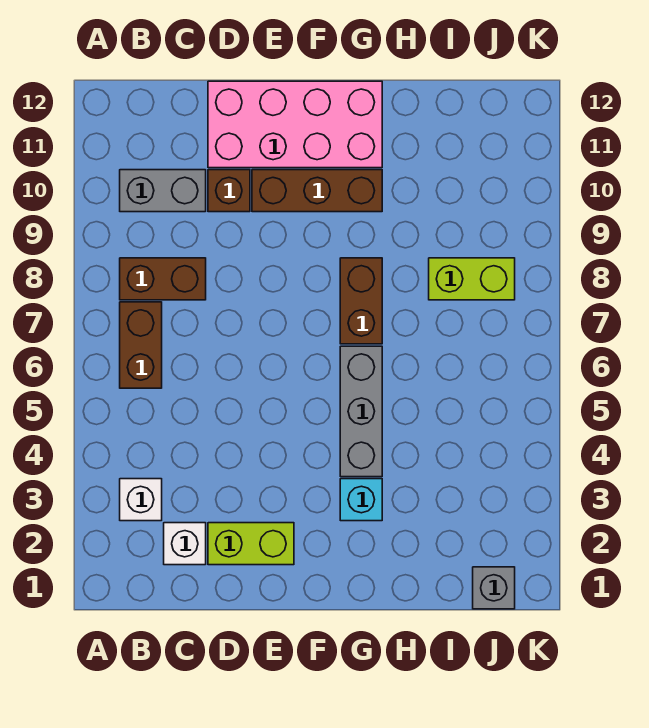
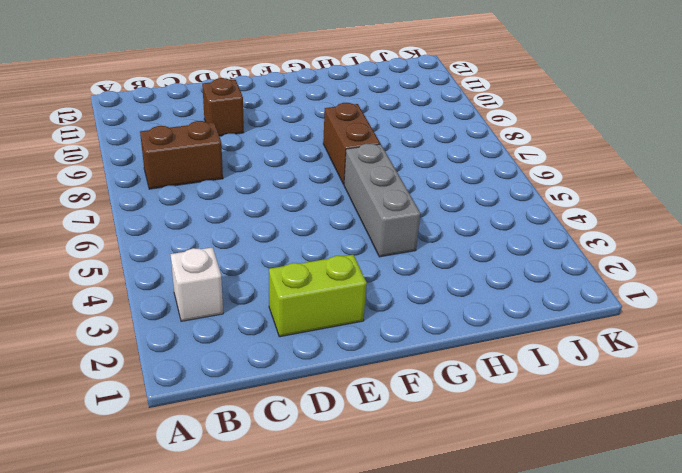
none -> brown 1x2 brick [120,302,162,388]
none -> grey 1x2 brick [120,170,206,212]
none -> white 1x1 brick [164,523,206,565]

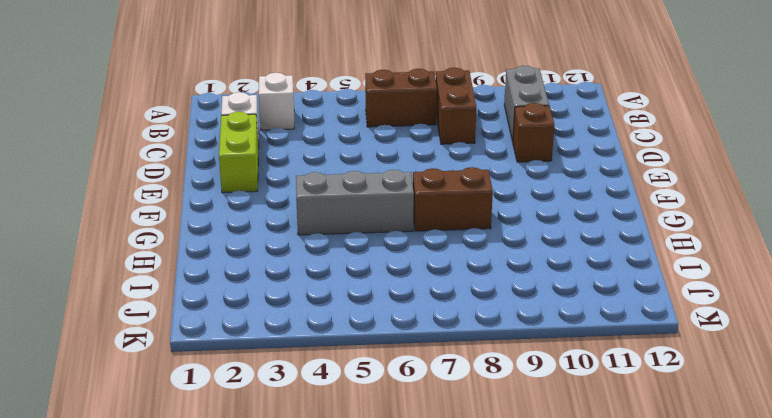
none -> pink 2x4 brick [208,81,382,168]
none -> brown 1x3 brick [252,170,382,212]
none -> cyan 1x1 brick [340,479,382,521]

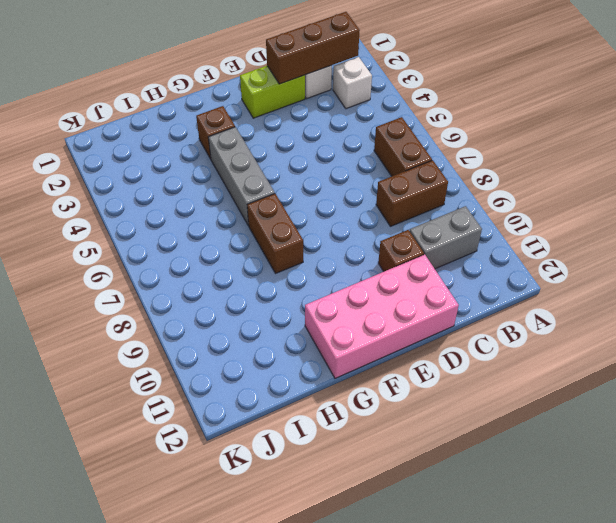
brown 1x3 brick [266,12,360,84] -> brown 1x3 brick moved to [252,170,382,212]
brown 1x1 brick [196,106,235,159] -> cyan 1x1 brick [340,479,382,521]
none -> lime 1x2 brick [429,258,515,300]
none -> grey 1x1 brick [473,567,515,609]

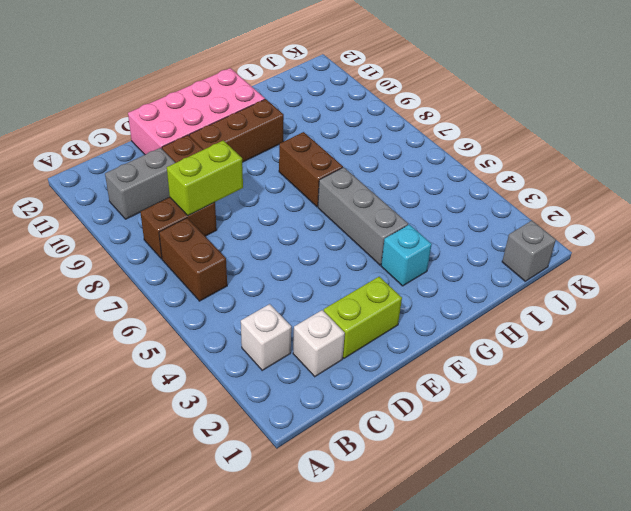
lime 1x2 brick [167,140,243,216] -> lime 1x2 brick moved to [429,258,515,300]

